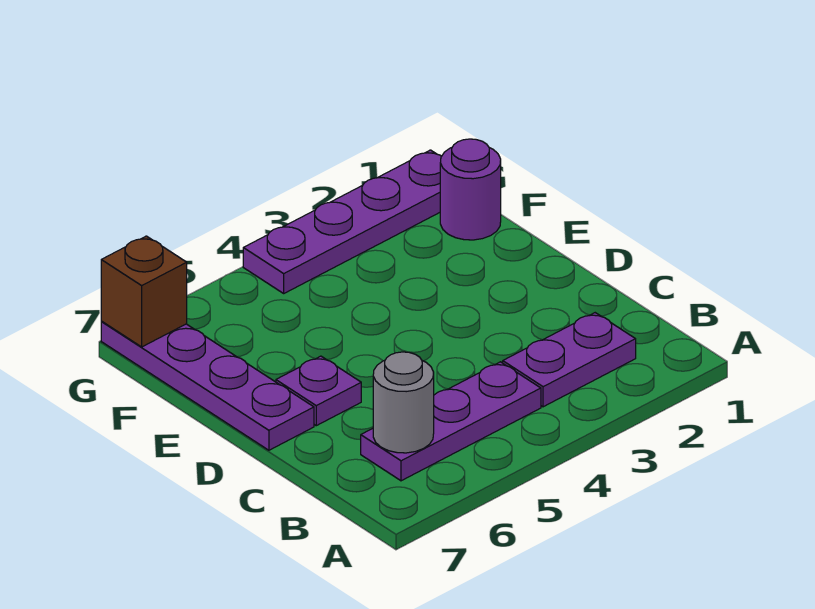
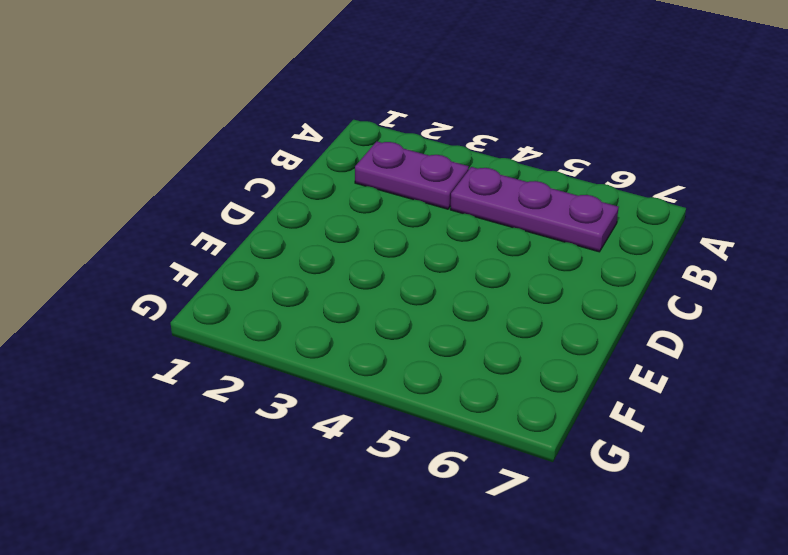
none -> purple 1x1 plate [276,356,361,426]
none -> purple 1x4 plate [101,322,314,450]

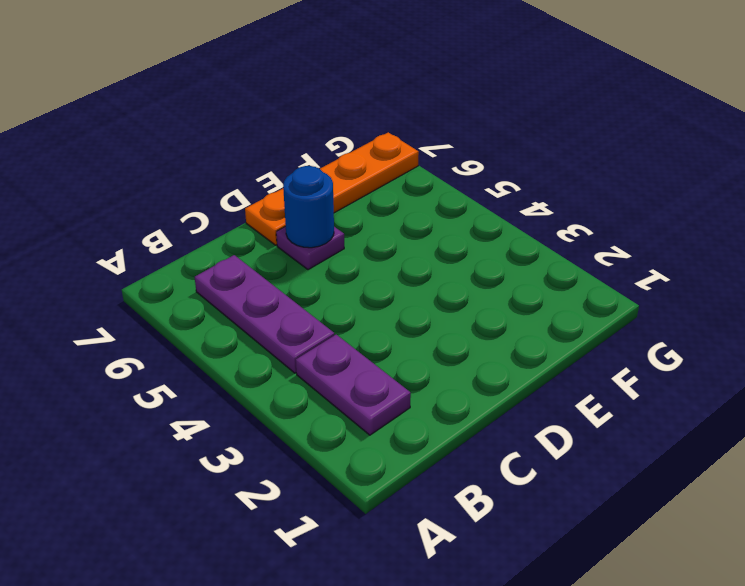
blue 1x1 round brick [283,166,334,248] -> none
orange 1x4 plate [245,132,419,245] -> purple 1x4 plate [101,322,314,450]
none -> purple 1x1 round brick [440,139,501,240]
none -> purple 1x4 plate [243,150,442,293]

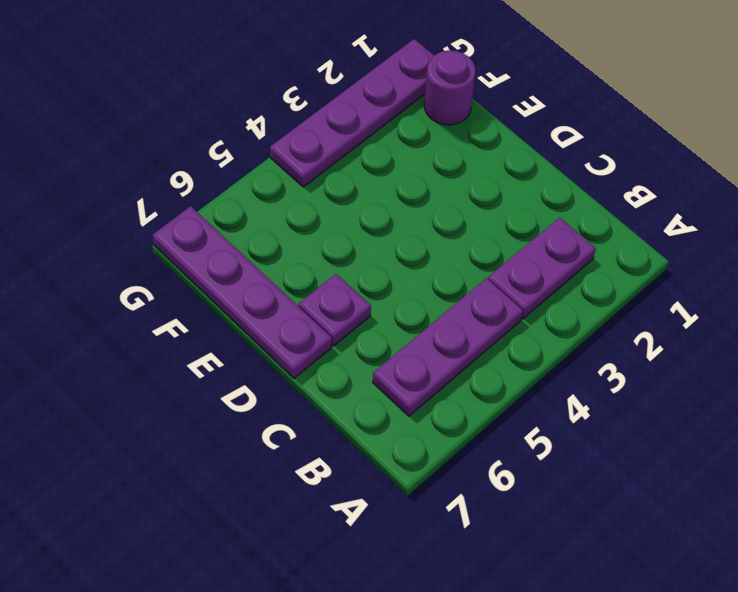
none -> grey 1x1 round brick [373,352,434,453]
none -> brown 1x1 brick [101,236,187,347]

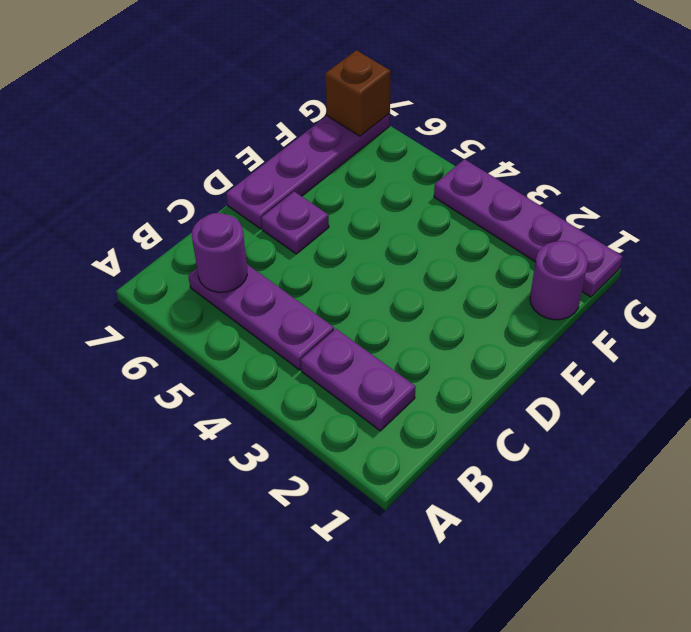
purple 1x1 round brick [192,213,247,292] -> grey 1x1 round brick [373,352,434,453]

